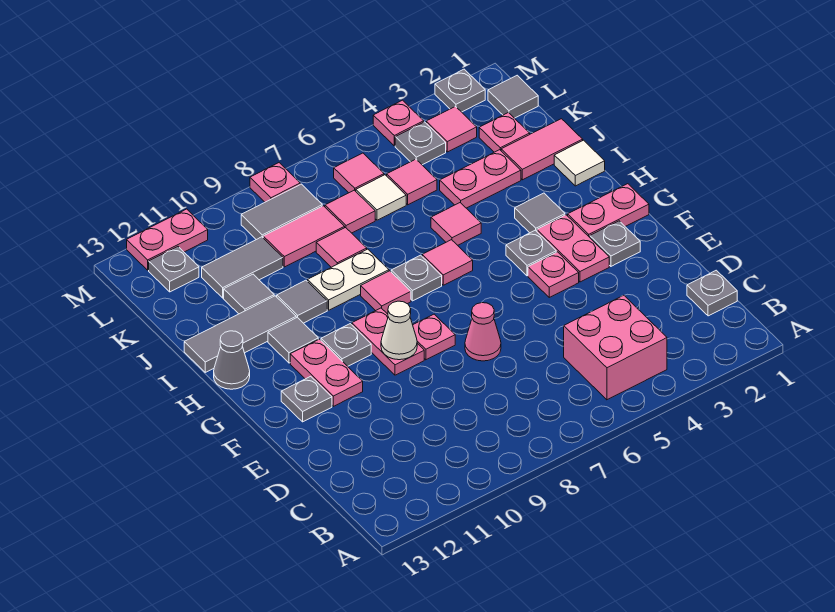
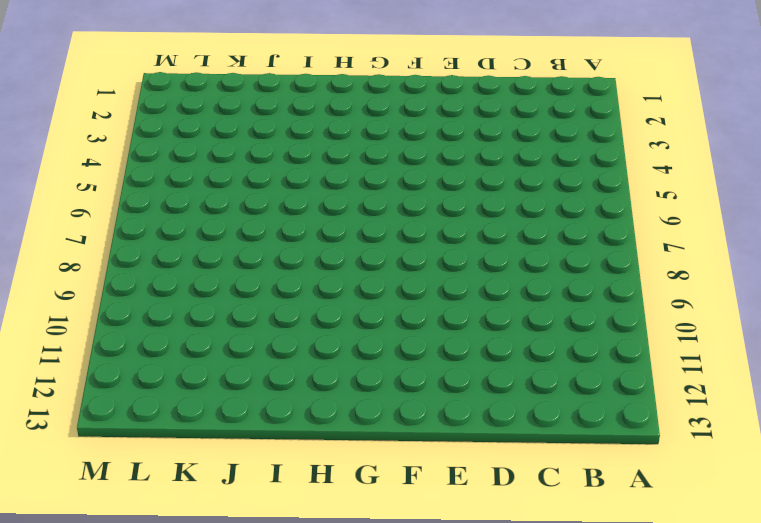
none -> pink 2x2 brick [564,295,667,400]
none -> grey 1x1 plate [687,270,737,316]
none -> pink 1x1 cone [465,303,501,361]
none -> grey 1x1 plate [590,221,640,266]

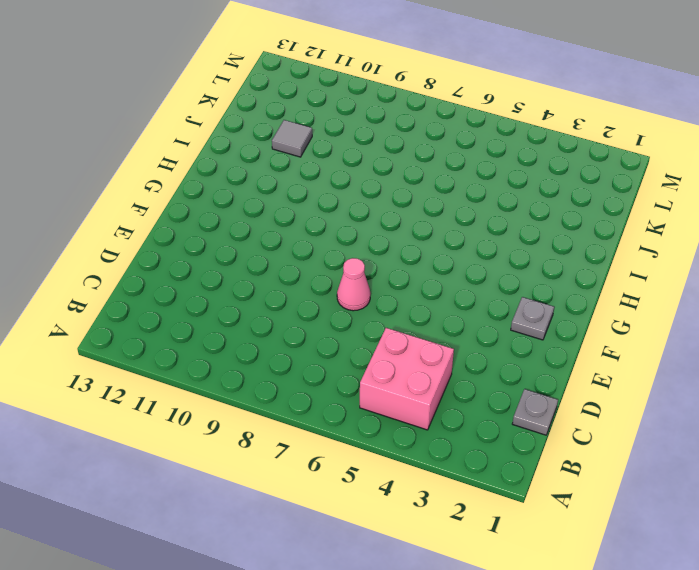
none -> pink 1x2 plate [537,215,609,282]
none -> pink 1x1 plate [528,252,579,297]
none -> pink 1x1 plate [413,314,455,360]
none -> pink 1x2 plate [352,308,424,375]

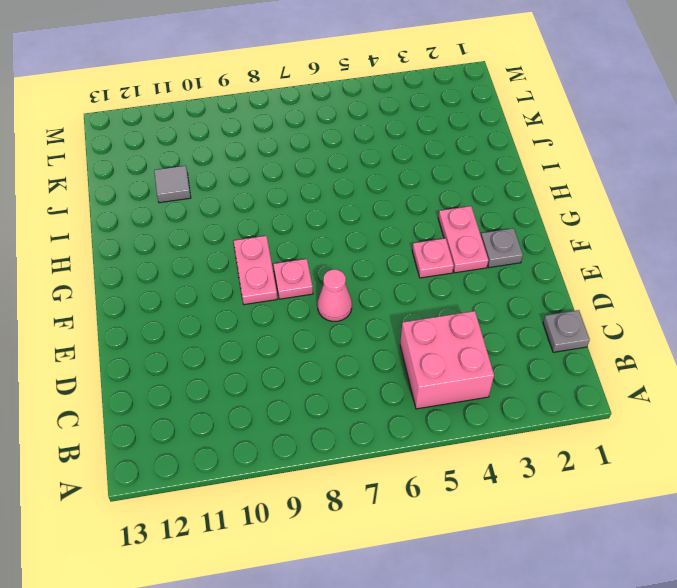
none -> pink 1x2 plate [290,339,363,406]
none -> grey 1x1 plate [281,376,332,422]
none -> pink 1x2 plate [568,184,649,237]
none -> grey 1x1 plate [506,230,556,276]

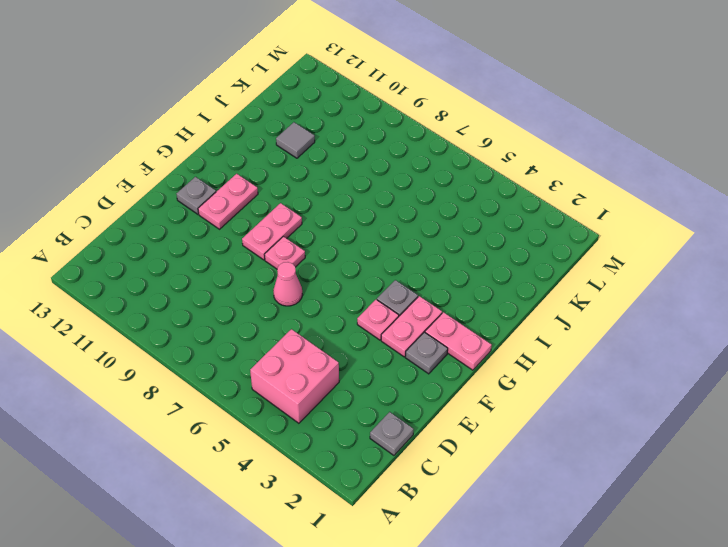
none -> grey 1x1 plate [321,324,371,366]
none -> grey 1x1 tile [515,193,565,233]
none -> pink 1x1 tile [422,240,473,285]
none -> grey 1x1 plate [391,255,442,301]

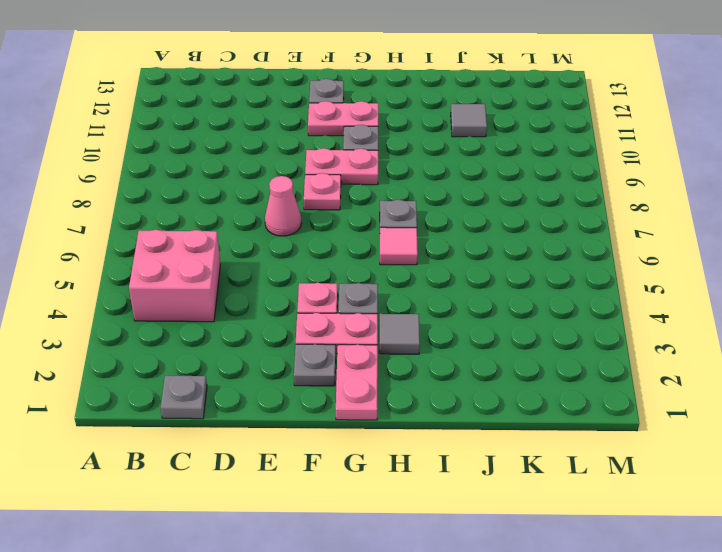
none -> pink 1x1 tile [361,271,411,314]
none -> grey 1x1 tile [268,317,318,363]
none -> grey 1x1 cone [214,331,250,389]
none -> white 1x1 tile [554,140,605,186]

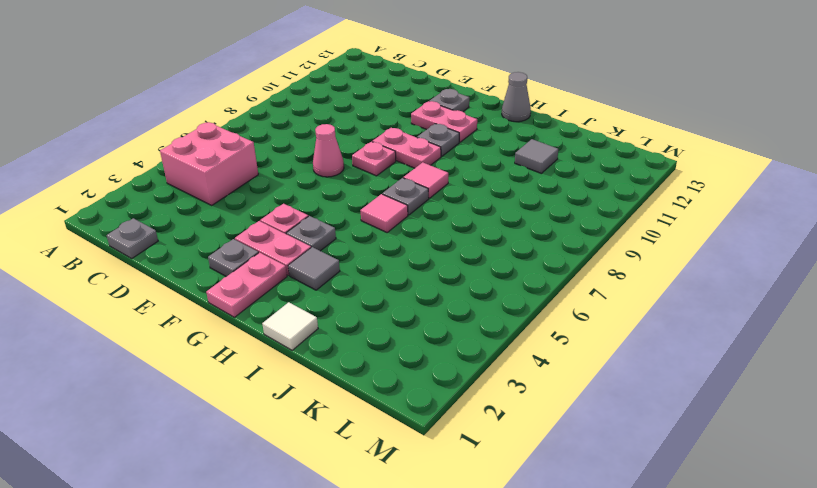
none -> grey 1x1 tile [268,317,318,363]
none -> pink 1x1 tile [431,203,481,245]
none -> white 1x2 plate [308,249,389,310]
none -> grey 1x1 tile [277,280,327,323]

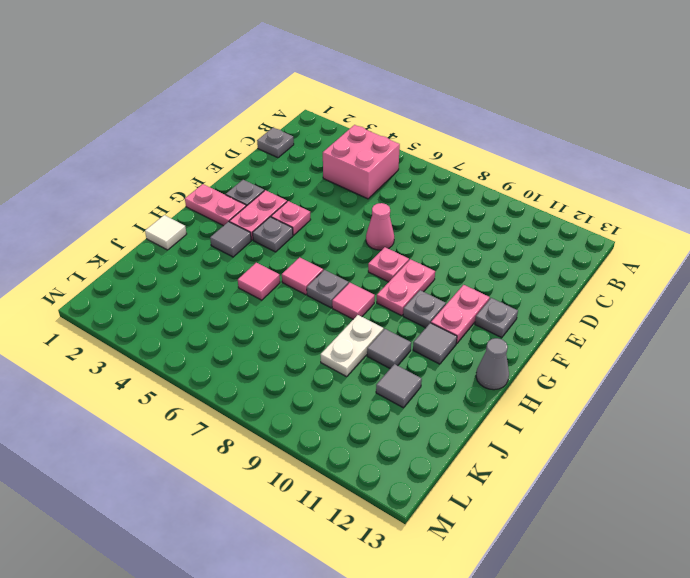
white 1x2 plate [320,315,384,377] -> white 1x2 plate turned to [308,249,389,310]
none -> grey 1x3 tile [184,296,296,372]
none -> pink 1x2 tile [501,119,583,180]
none -> pink 1x2 plate [440,150,521,208]
none -> pink 1x1 tile [316,228,367,267]

